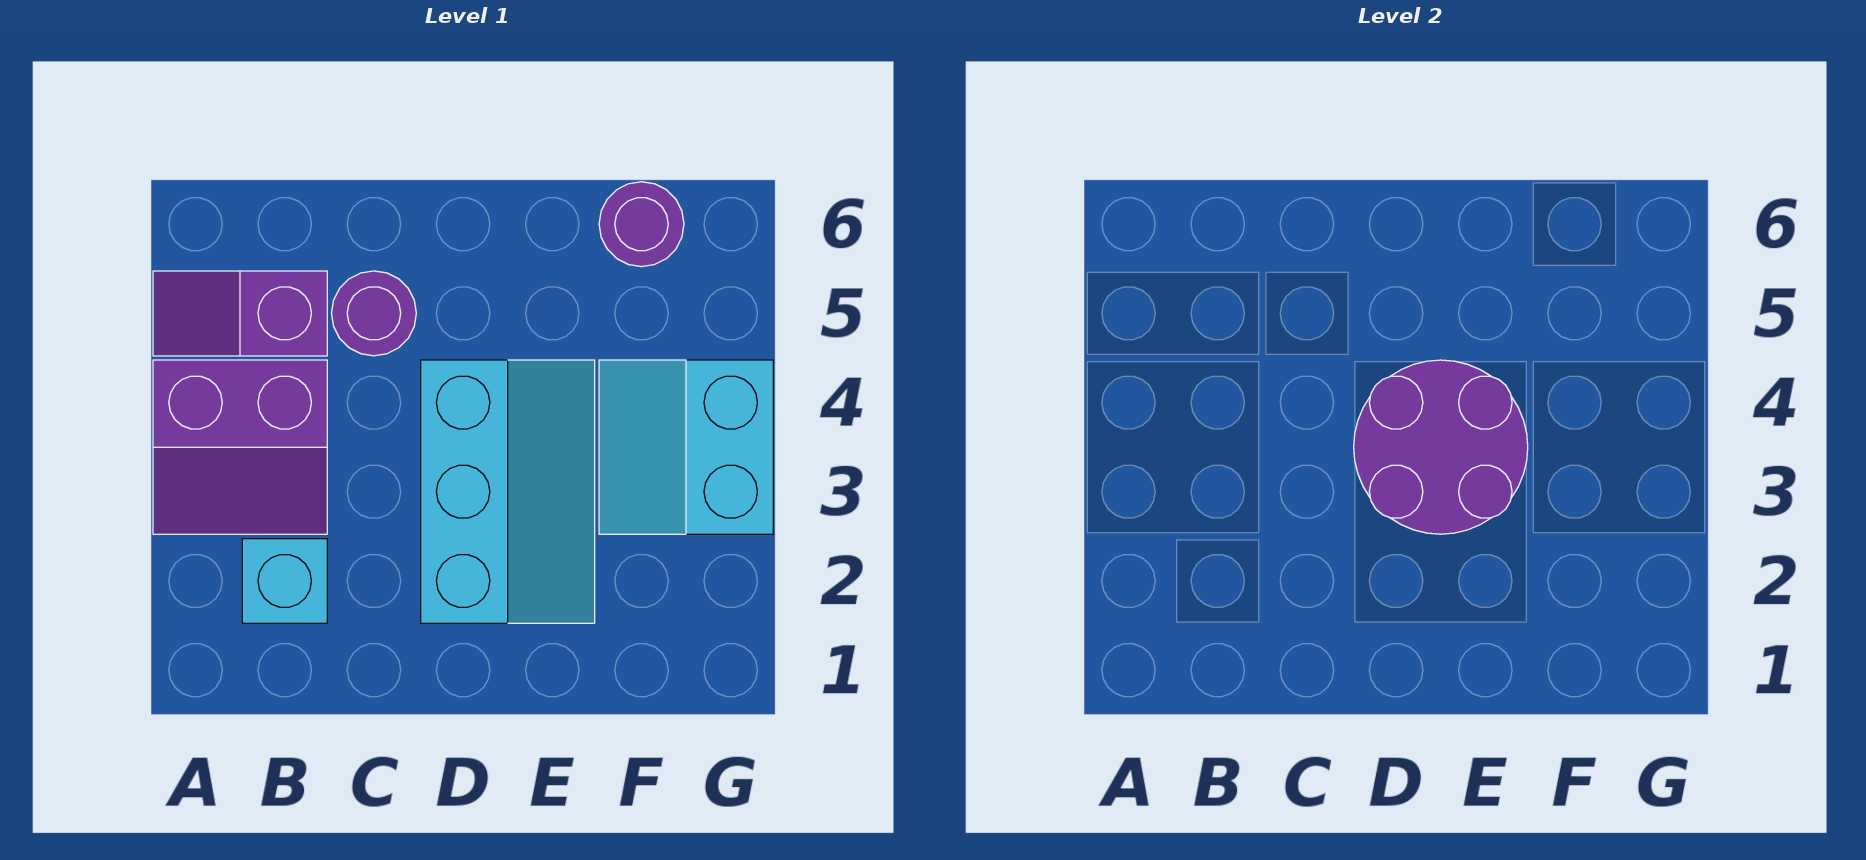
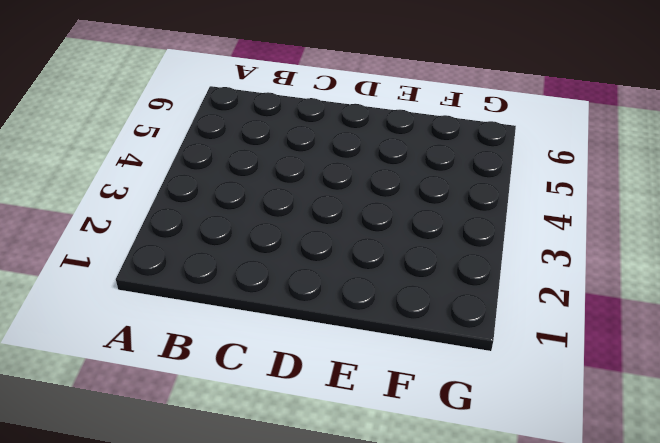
none -> purple 2x2 slope [153,360,327,534]
none -> purple 1x2 slope [153,271,327,356]

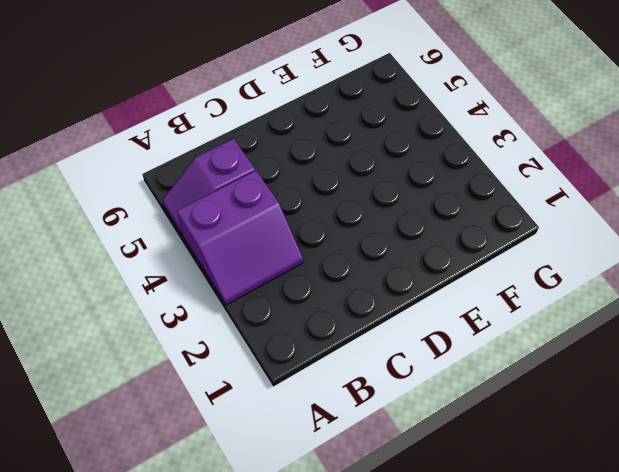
none -> cyan 1x1 brick [242,539,327,623]
none -> purple 1x1 round brick [331,271,416,356]

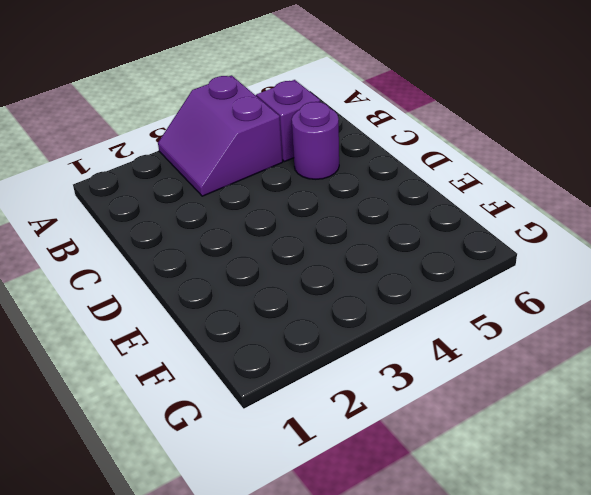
none -> cyan 1x1 brick [242,539,327,623]
none -> cyan 2x3 slope [421,360,595,623]

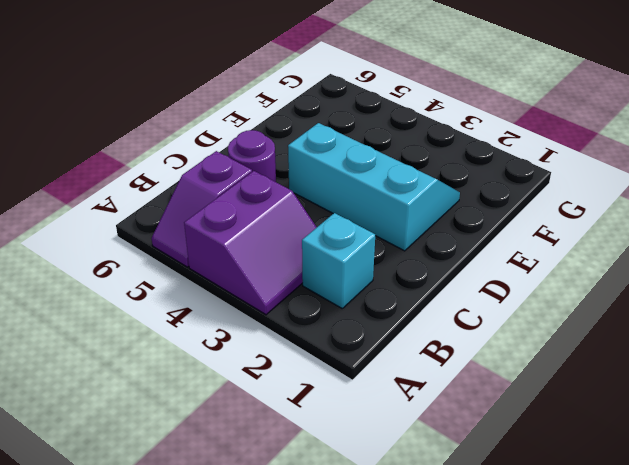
none -> cyan 2x2 slope [599,360,773,534]
none -> purple 1x1 round brick [599,182,684,267]

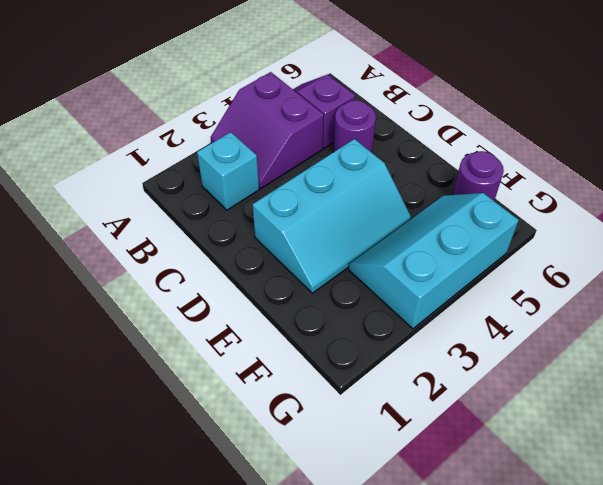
cyan 2x3 slope [349,193,519,329] -> cyan 2x2 slope [599,360,773,534]
none -> purple 2x2 round brick [1354,360,1528,534]

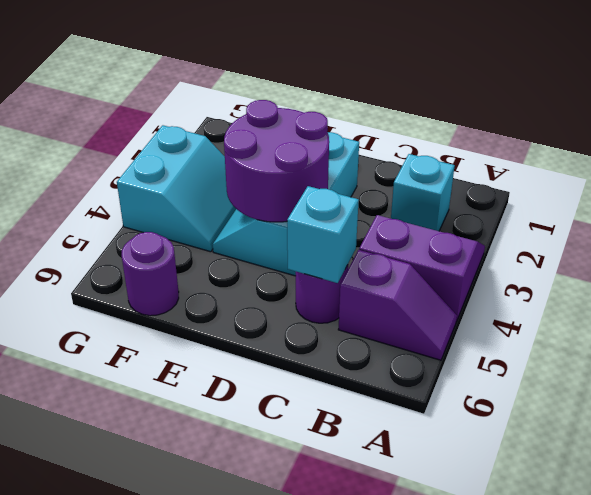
cyan 1x1 brick [287,186,359,283] -> none

